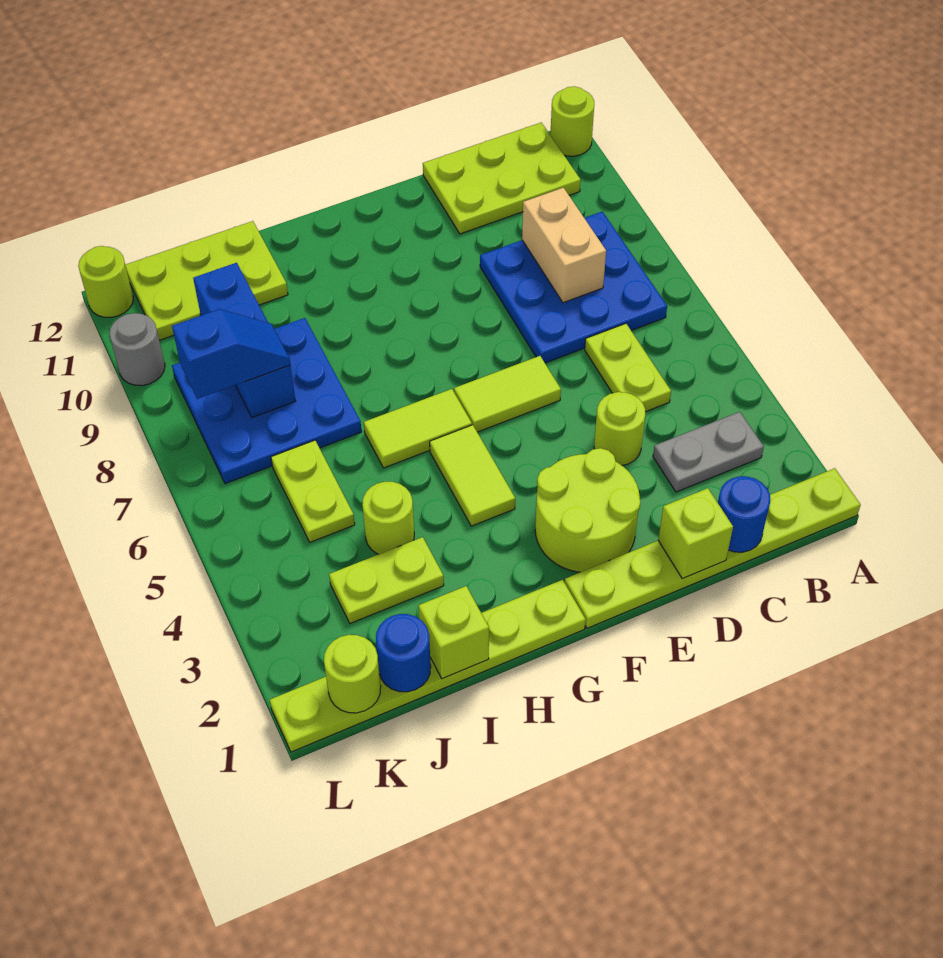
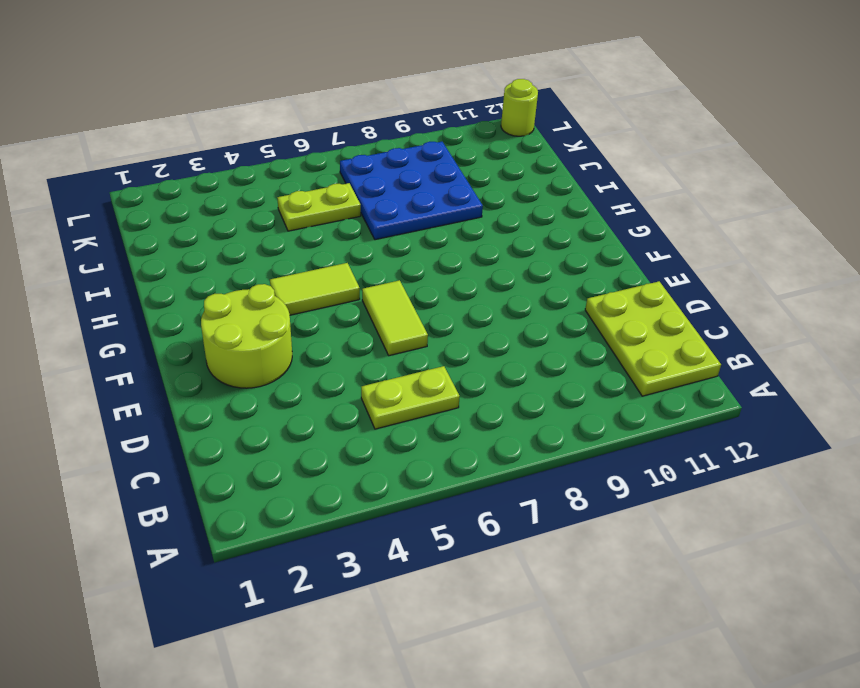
none -> lime 1x6 plate [565,468,861,628]
none -> lime 1x1 round brick [550,86,594,156]
none -> grey 1x2 plate [653,412,764,492]

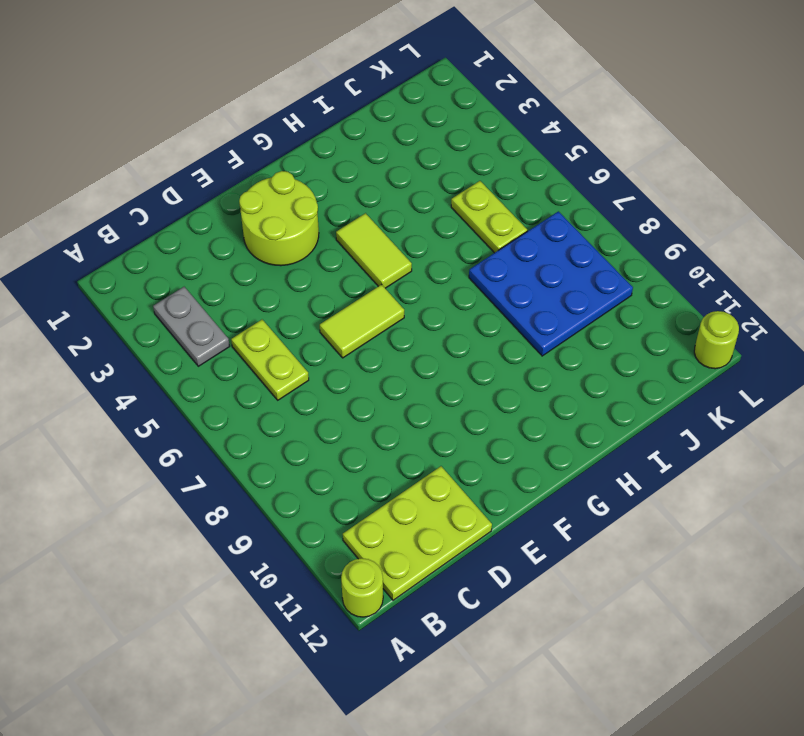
grey 1x2 plate [153,287,230,366] -> grey 1x2 plate turned to [653,412,764,492]
none -> lime 1x6 plate [565,468,861,628]
none -> blue 3x3 plate [480,211,667,363]
none -> lime 1x1 round brick [594,392,645,465]

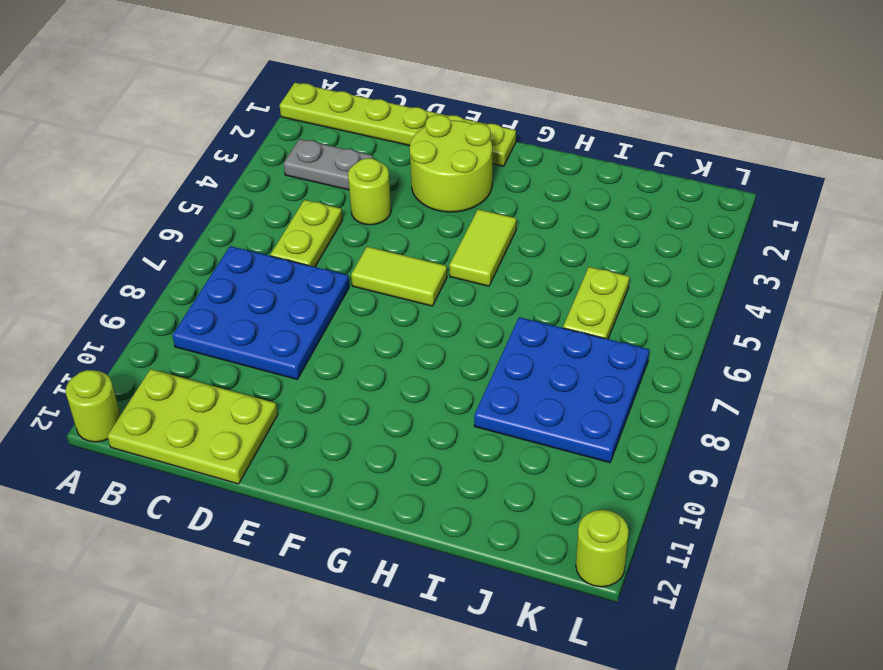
none -> lime 1x6 plate [270,580,586,752]
none -> lime 1x2 tile [364,389,472,468]
none -> lime 1x2 plate [329,537,444,623]

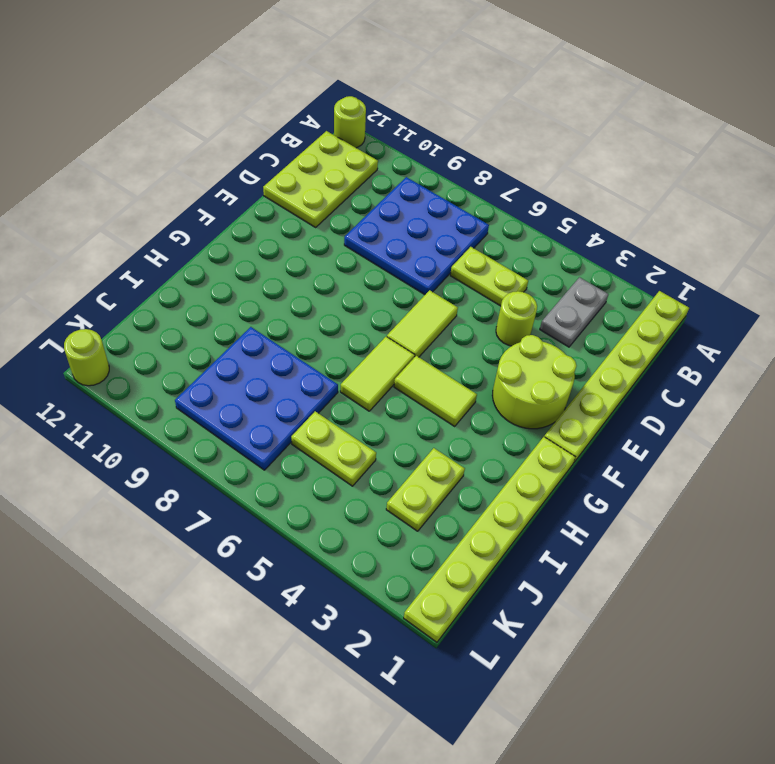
none -> lime 1x1 round brick [362,482,414,554]
none -> lime 2x3 plate [125,221,288,340]
none -> grey 1x1 round brick [109,313,165,386]

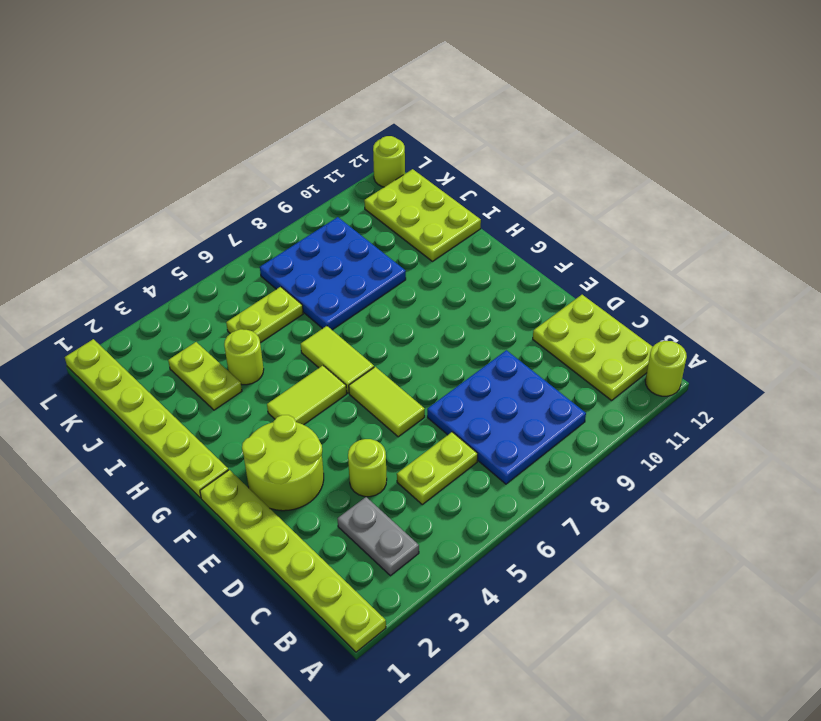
none -> grey 1x1 round brick [109,313,165,386]
none -> blue 1x1 round brick [718,476,770,552]
none -> tan 1x2 brick [522,188,606,303]

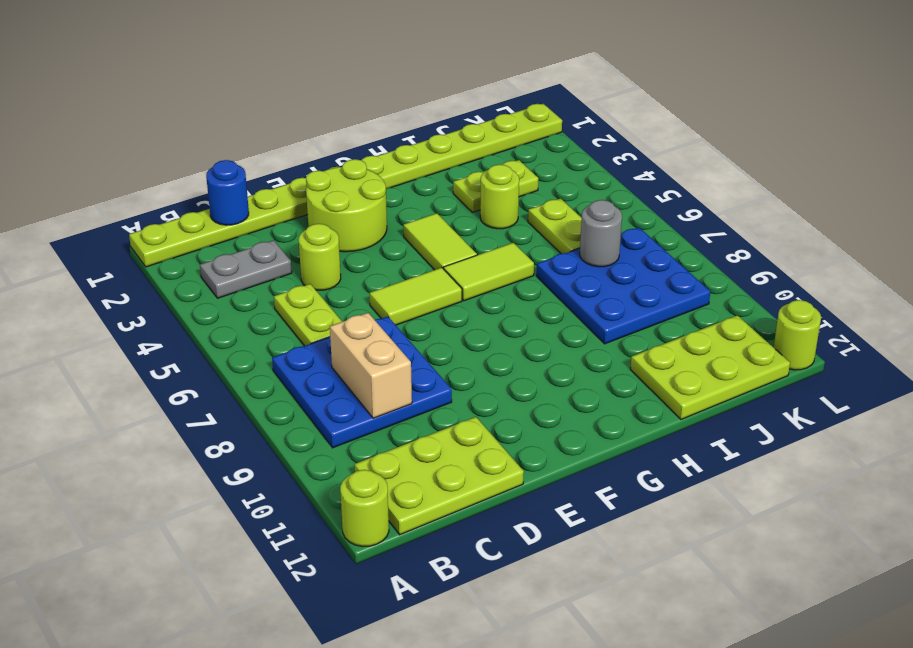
grey 1x1 round brick [580,200,622,267] -> grey 1x1 round brick moved to [109,313,165,386]
none -> lime 1x1 brick [658,488,733,579]
none -> lime 1x1 brick [418,586,489,679]
none -> blue 1x1 round brick [376,614,431,692]

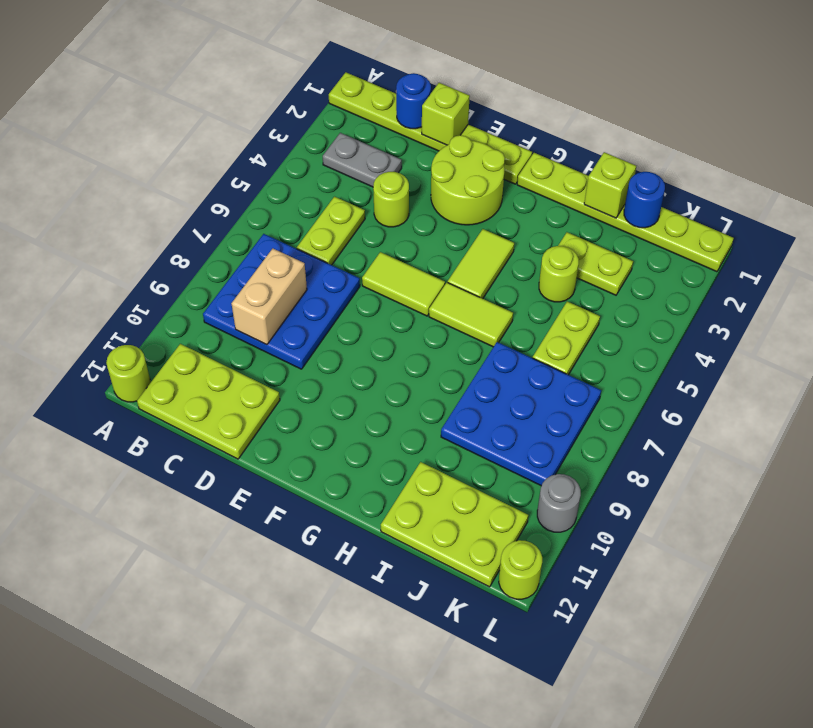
none -> blue 1x3 brick [193,263,295,417]
none -> lime 1x1 round brick [324,635,381,713]
none -> blue 1x2 slope [172,309,290,399]

